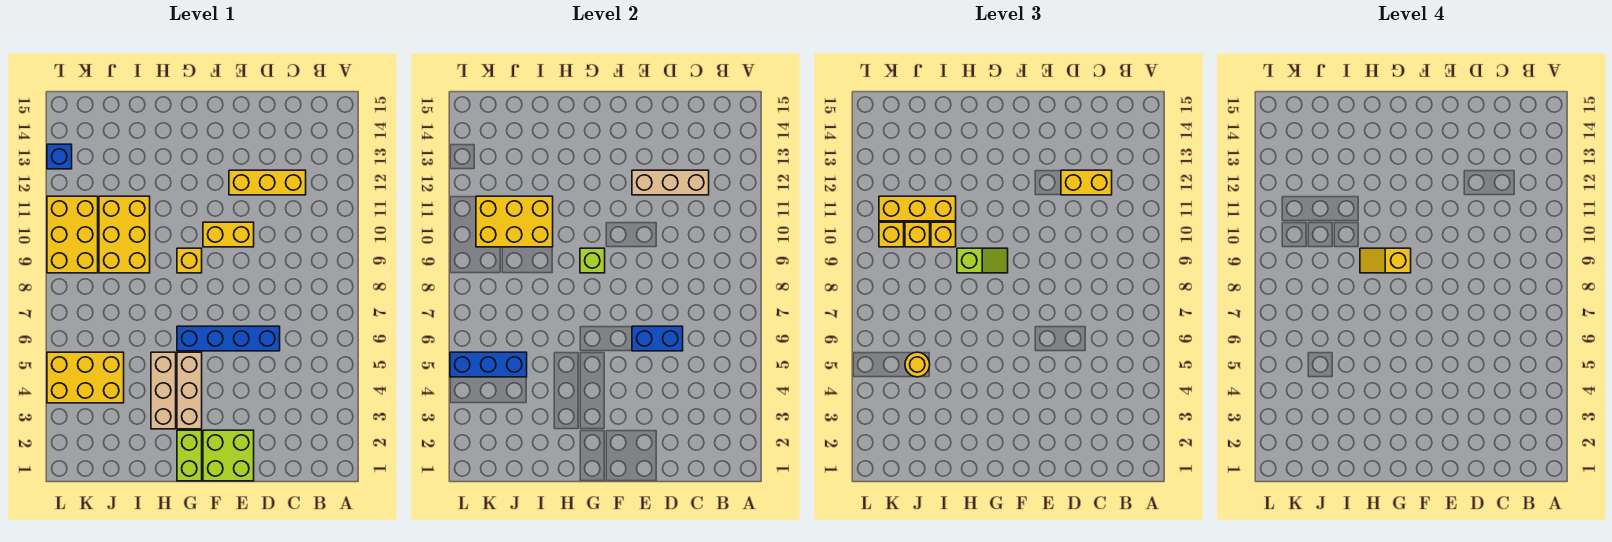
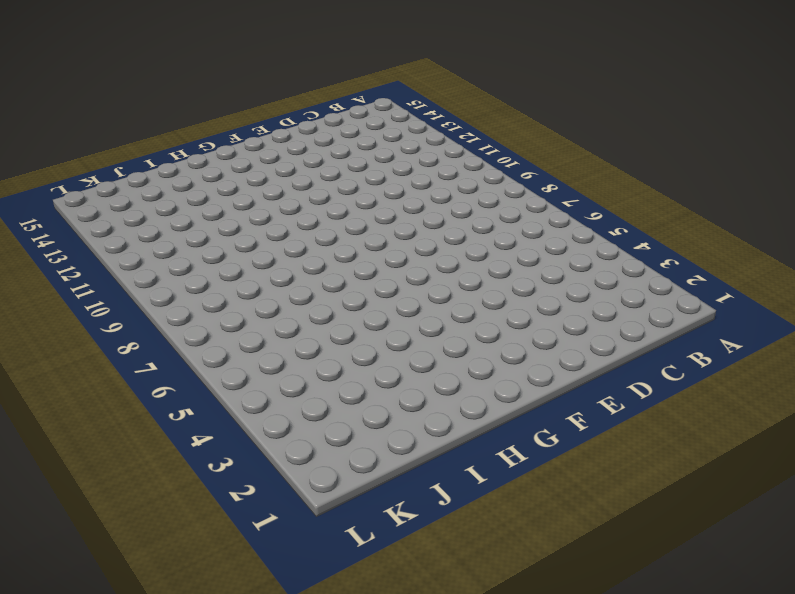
none -> yellow 1x3 brick [229,170,306,195]
none -> blue 1x4 brick [177,326,280,351]
none -> lime 2x2 brick [203,430,254,481]

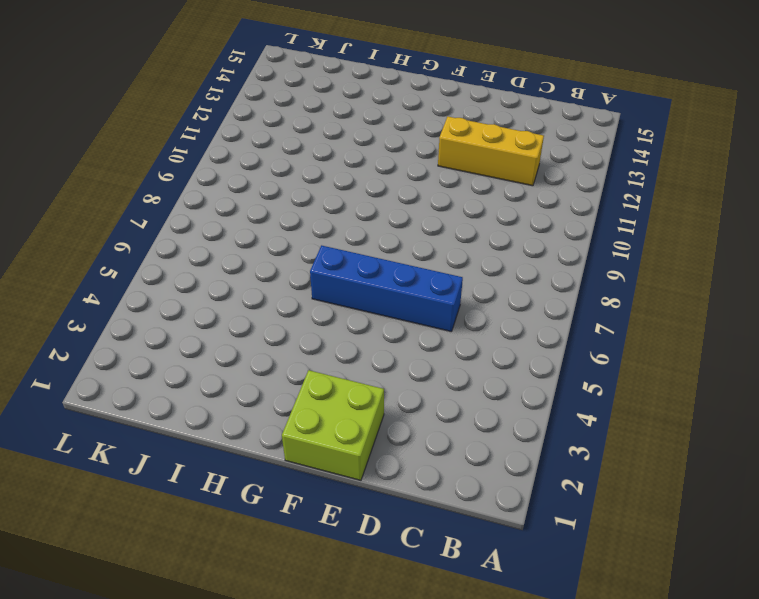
none -> yellow 1x2 brick [203,222,254,247]
none -> lime 1x2 brick [177,430,202,481]
none -> tan 1x3 brick [177,352,202,429]

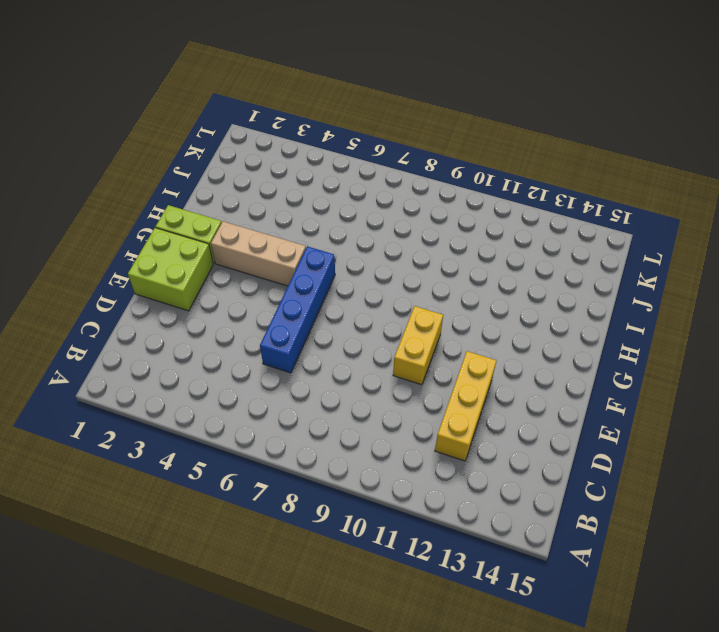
none -> yellow 1x1 brick [177,248,202,273]
none -> tan 1x3 brick [151,352,176,429]
none -> yellow 2x3 brick [99,196,150,273]

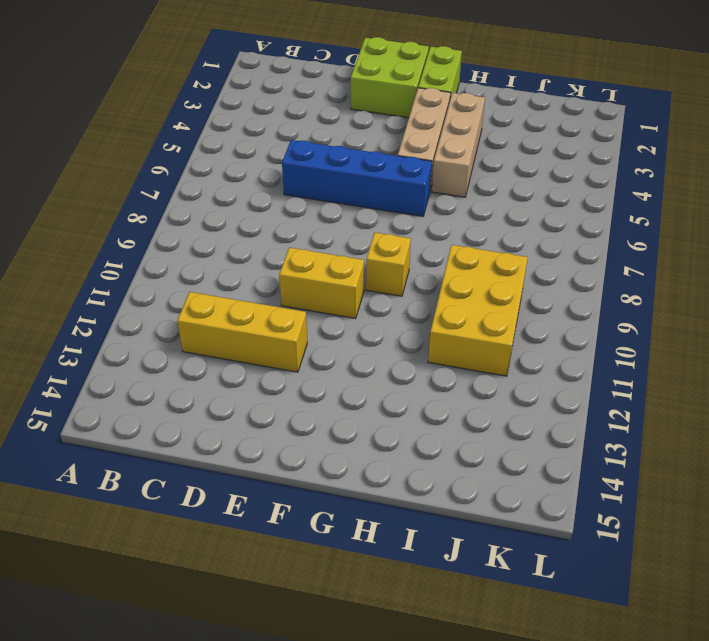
none -> yellow 2x3 brick [47,352,124,403]
none -> yellow 2x3 brick [47,196,98,273]
none -> blue 1x1 brick [47,144,72,169]

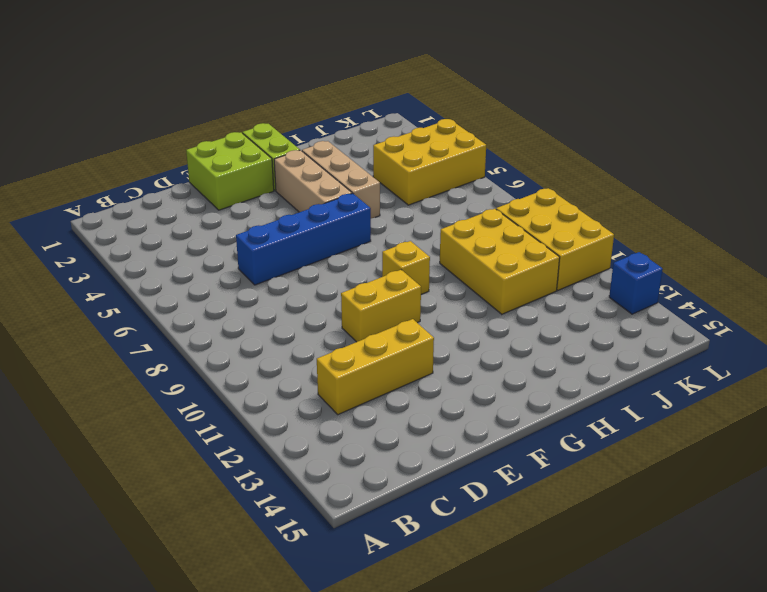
none -> tan 1x3 brick [632,170,709,195]
none -> blue 1x2 brick [632,326,683,351]
none -> lime 1x1 brick [580,248,605,273]

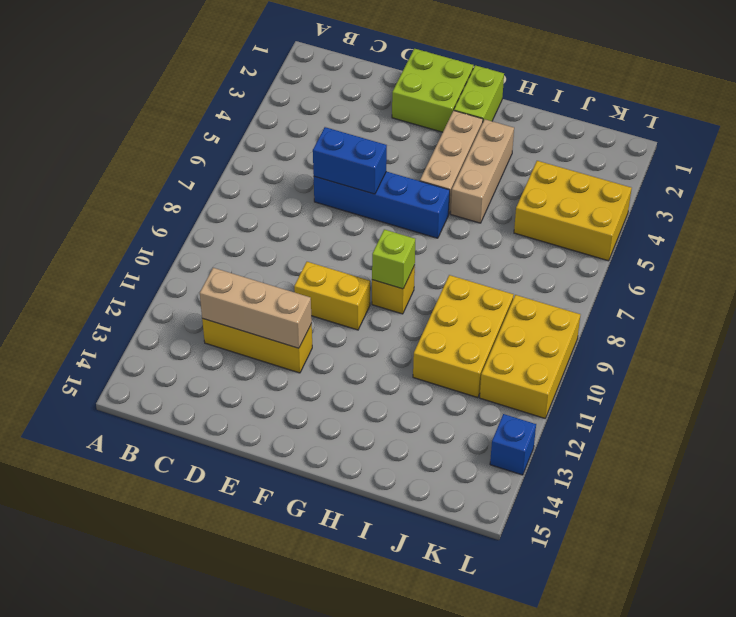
none -> yellow 2x3 brick [476,196,553,247]
none -> blue 1x3 brick [450,352,527,377]
none -> yellow 1x2 brick [1061,170,1112,195]

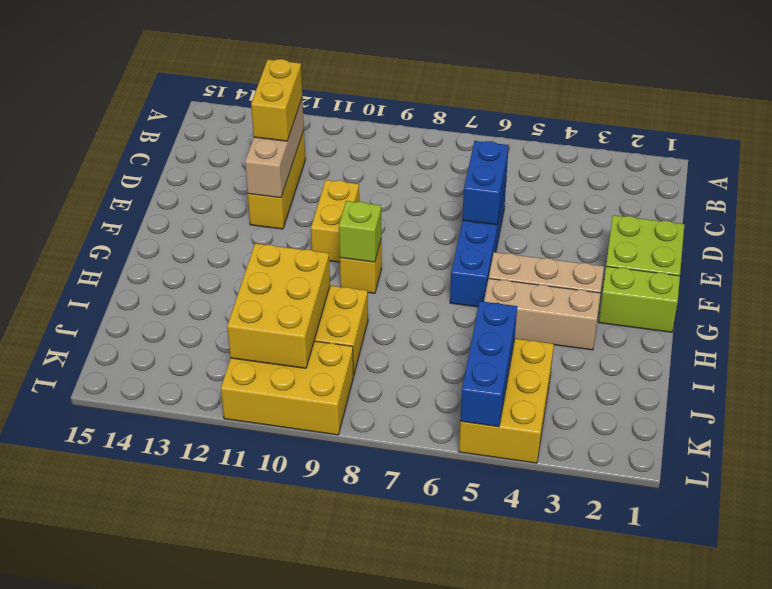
none -> blue 1x1 brick [47,144,72,169]
none -> lime 1x2 slope [957,248,1008,273]
none -> yellow 1x1 brick [931,222,956,247]

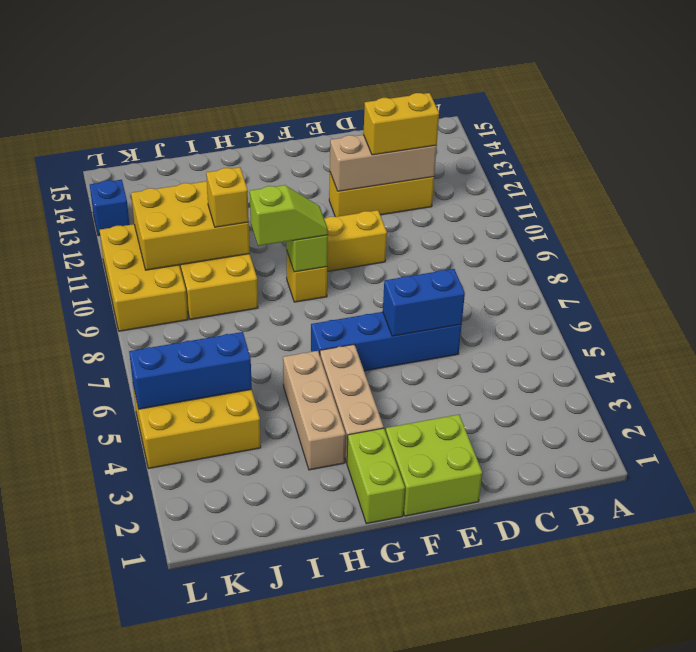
none -> yellow 1x3 brick [879,196,956,221]
none -> yellow 1x1 round brick [905,352,930,377]
none -> yellow 1x1 brick [905,222,930,247]

